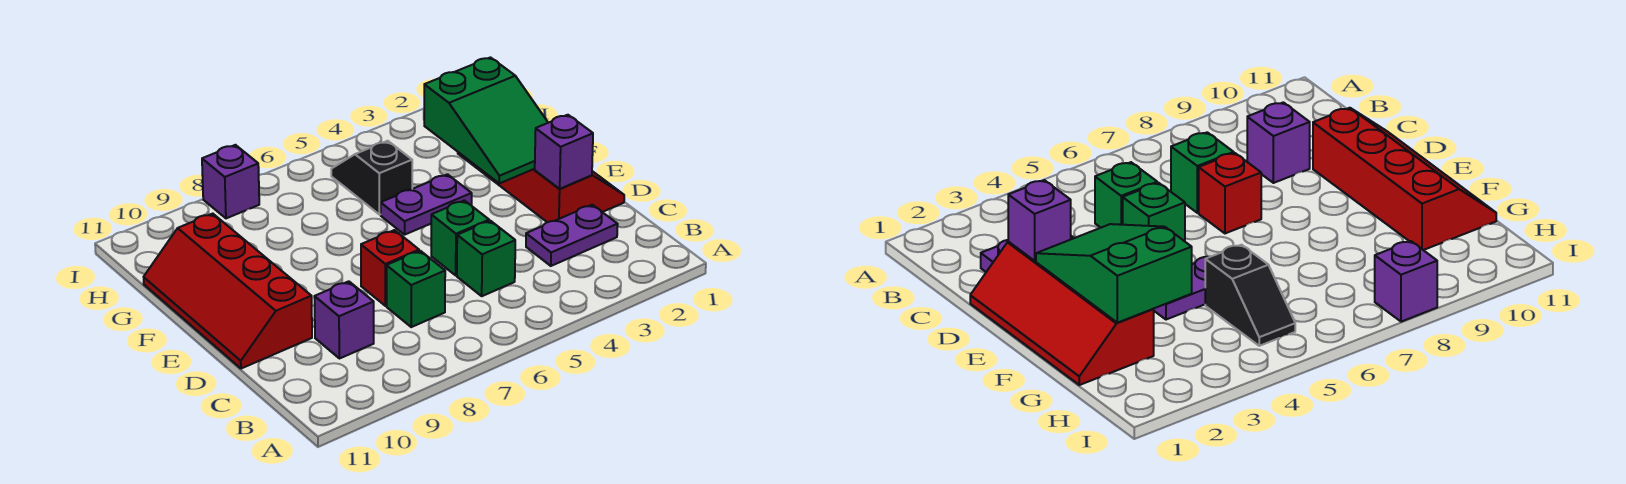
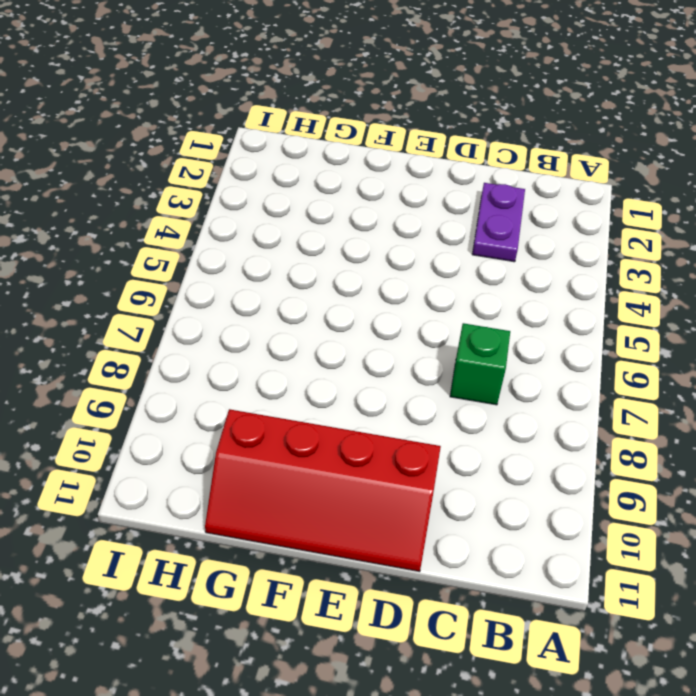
none -> green 1x1 brick [457,221,515,296]
none -> purple 1x1 brick [314,281,374,359]
none -> red 2x4 slope [458,152,624,222]

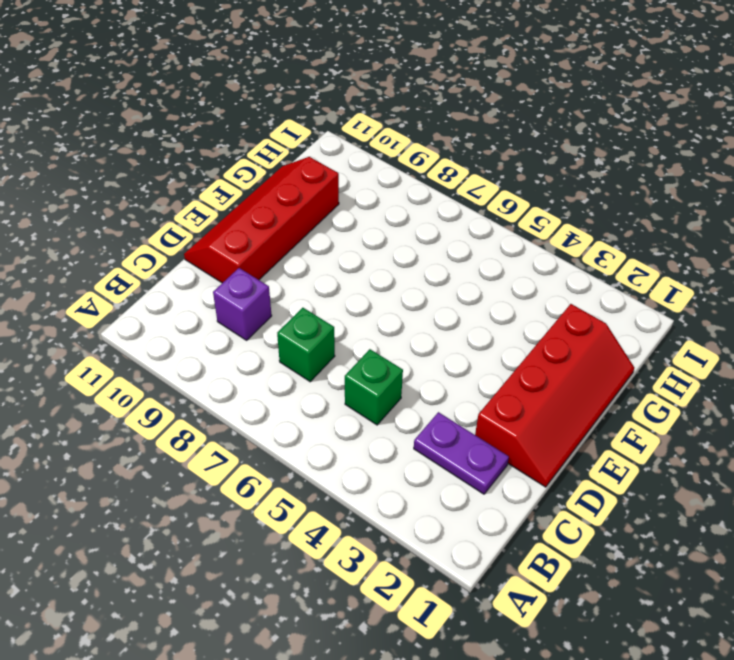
none -> green 1x1 brick [431,200,489,275]
none -> red 1x1 brick [361,230,419,306]
none -> purple 1x2 plate [381,174,472,235]

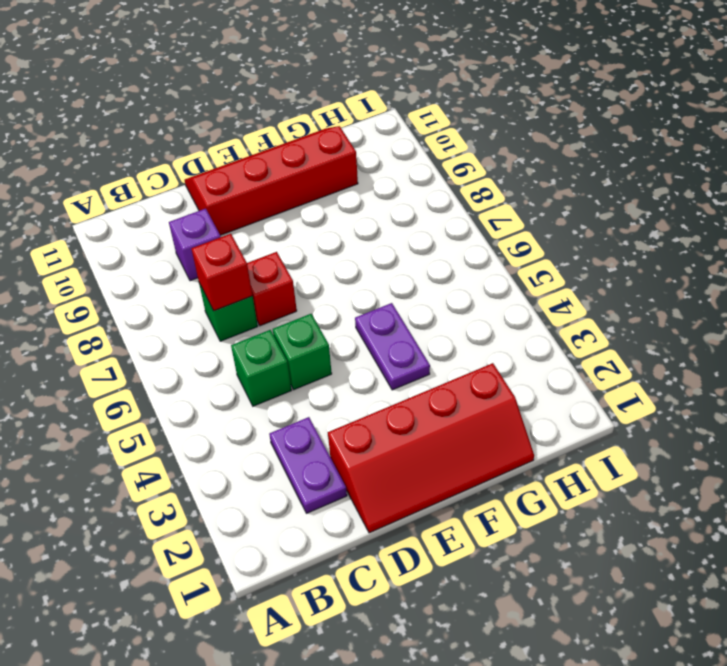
red 1x1 brick [191,234,253,311] -> none
none -> black 1x2 slope [331,141,412,215]
none -> purple 1x1 brick [202,145,259,218]
none -> purple 1x1 brick [535,115,593,189]

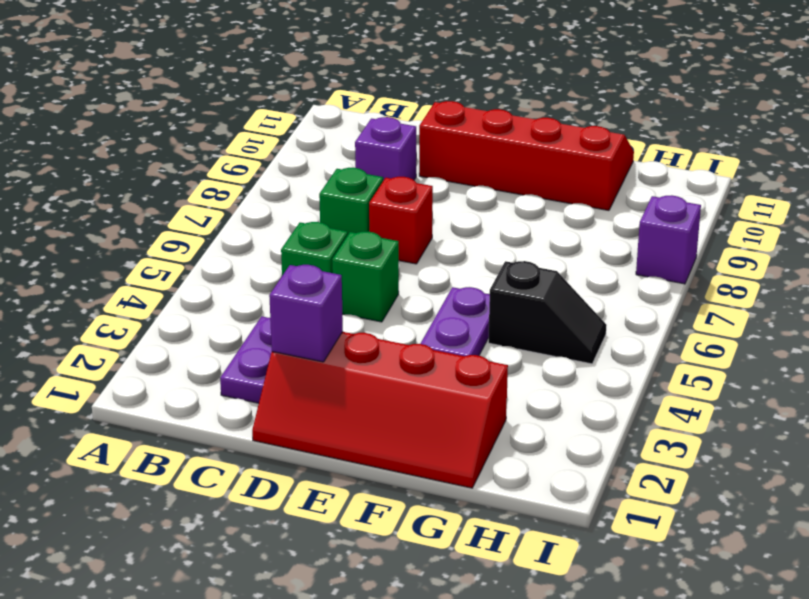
none -> green 2x3 slope [424,57,548,183]

